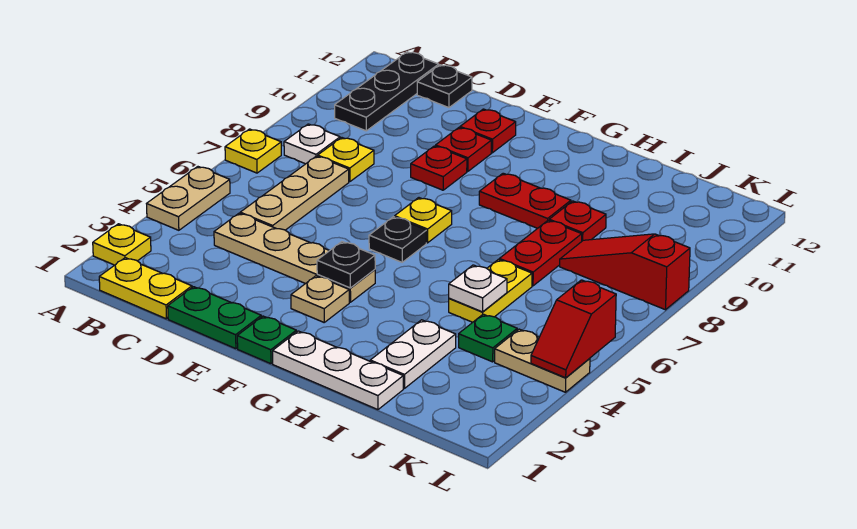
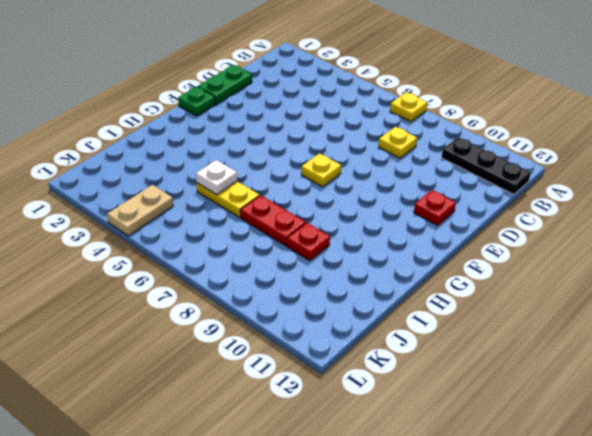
none -> yellow 1x1 plate [93,224,151,265]
none -> tan 1x2 plate [147,167,230,230]
none -> yellow 1x2 plate [99,258,192,319]
none -> white 1x1 plate [284,124,340,164]

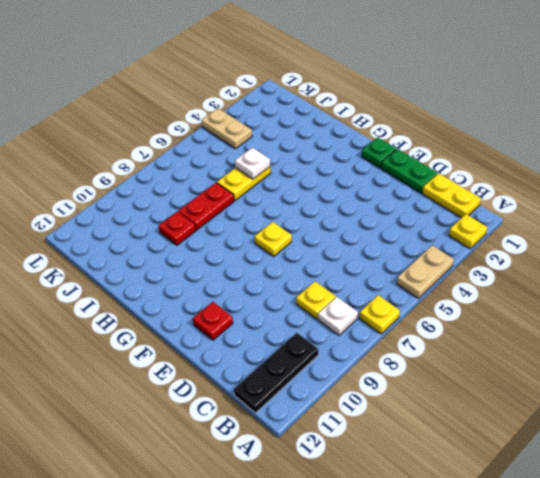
none -> tan 1x4 plate [214,213,375,302]
none -> tan 1x3 plate [240,156,349,230]
none -> black 1x1 plate [417,65,472,108]
none -> red 1x1 plate [411,146,467,190]

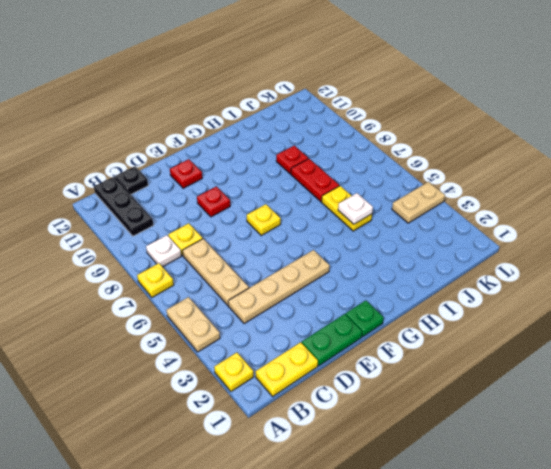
none -> red 1x1 plate [436,128,491,171]
none -> tan 1x1 plate [291,276,349,322]
none -> black 1x1 plate [369,217,426,262]
none -> white 1x3 plate [273,331,403,410]

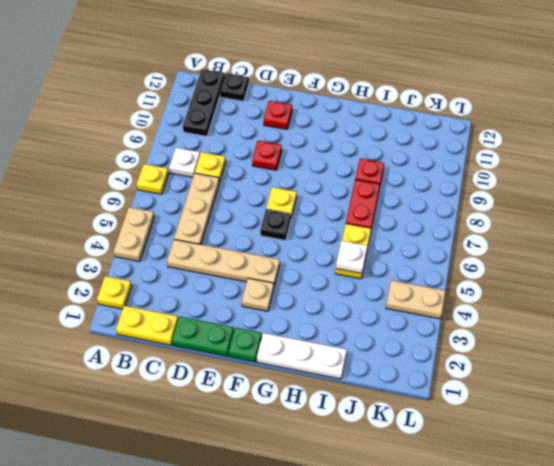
none -> red 1x1 plate [436,128,491,171]
none -> red 1x2 plate [479,173,571,228]
none -> white 1x2 plate [370,320,456,388]
none -> green 1x1 plate [459,314,517,362]

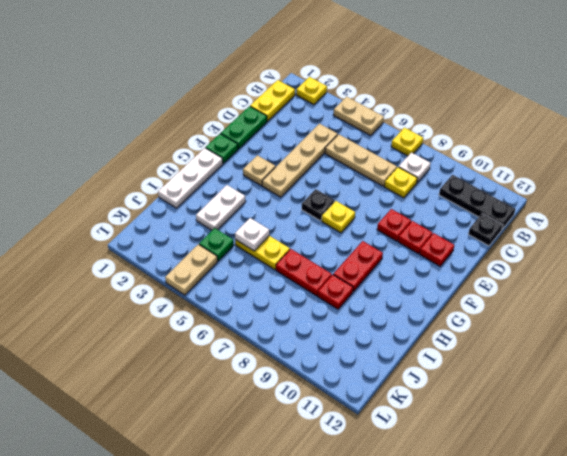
white 1x2 plate [196,185,246,230] -> white 1x2 plate turned to [370,320,456,388]
none -> red 1x3 slope [560,234,690,310]
none -> black 1x1 plate [317,242,375,288]
none -> red 1x2 slope [531,280,616,378]

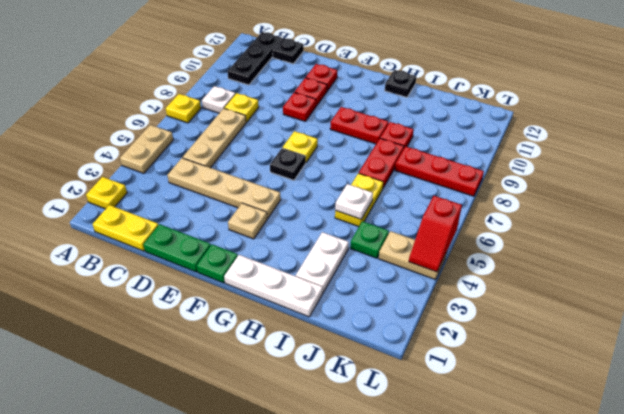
black 1x1 plate [385,70,416,97] -> black 1x1 plate moved to [317,242,375,288]
red 1x3 plate [395,146,484,196] -> red 1x3 slope [560,234,690,310]

